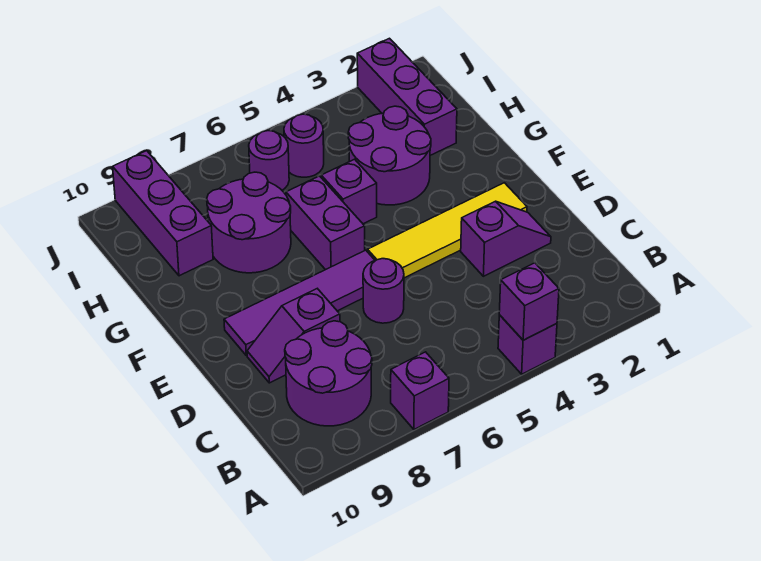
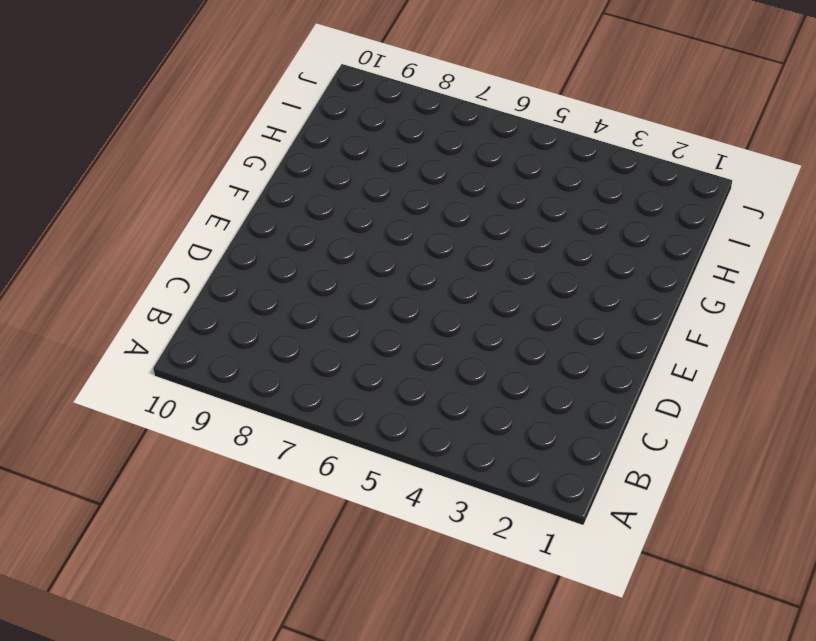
none -> purple 1x1 brick [498,315,557,374]
none -> purple 1x1 brick [391,352,449,429]
none -> purple 2x2 round brick [285,321,372,426]

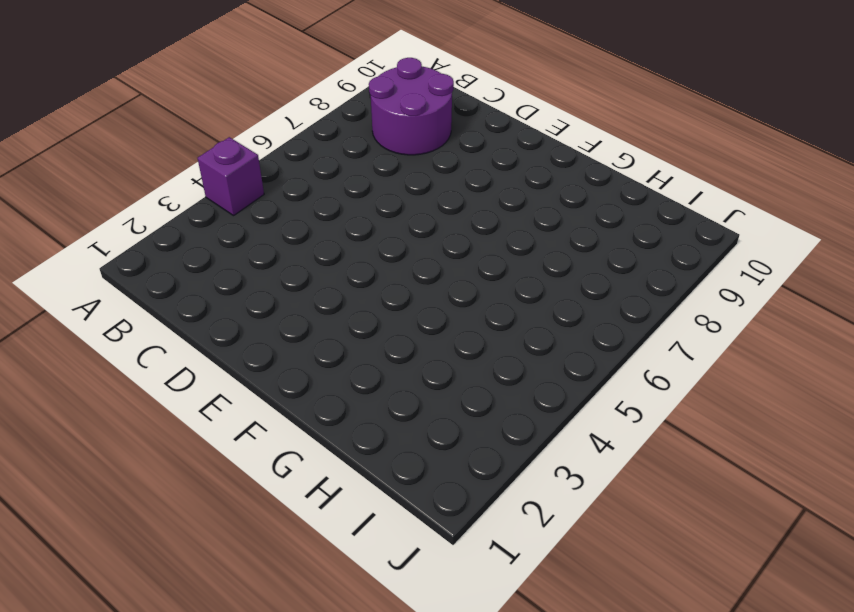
none -> purple 1x1 brick [391,352,449,429]
none -> purple 1x2 slope [461,201,551,276]
none -> purple 1x1 round brick [363,259,404,323]

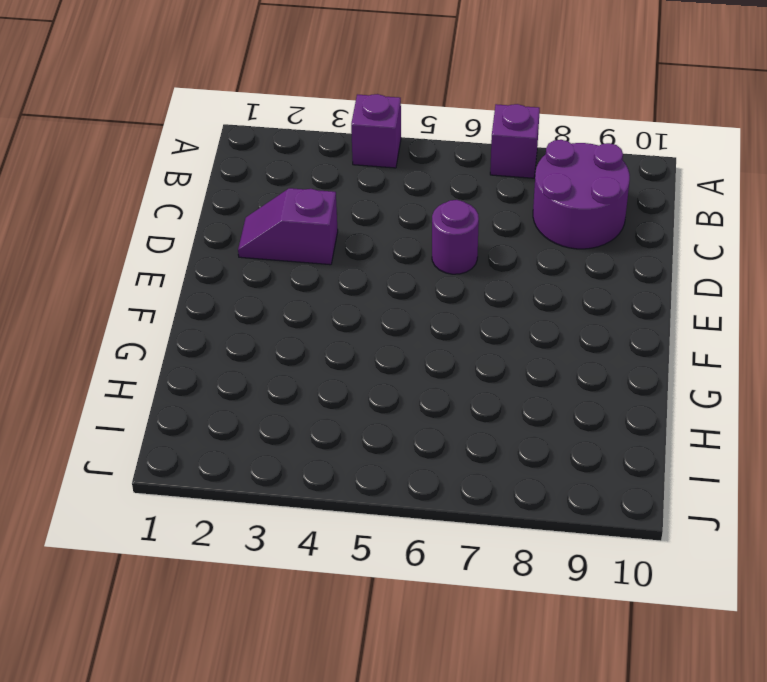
none -> purple 1x2 slope [247,289,340,383]
none -> yellow 1x4 tile [368,183,527,278]
none -> purple 1x4 tile [224,250,375,356]

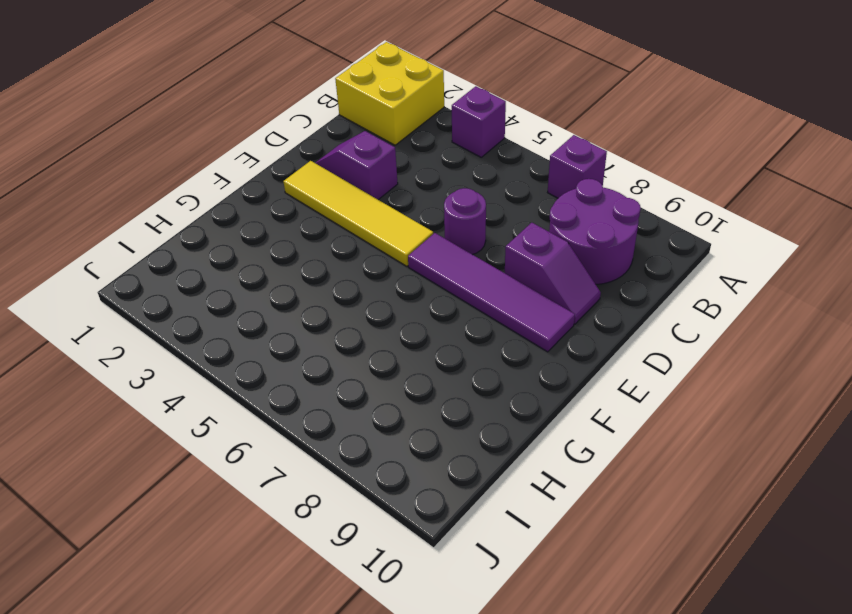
yellow 2x2 brick [335,42,444,145] -> none
none -> purple 1x2 brick [286,176,365,270]
none -> purple 2x2 round brick [348,106,431,205]
none -> purple 1x1 brick [321,159,377,224]

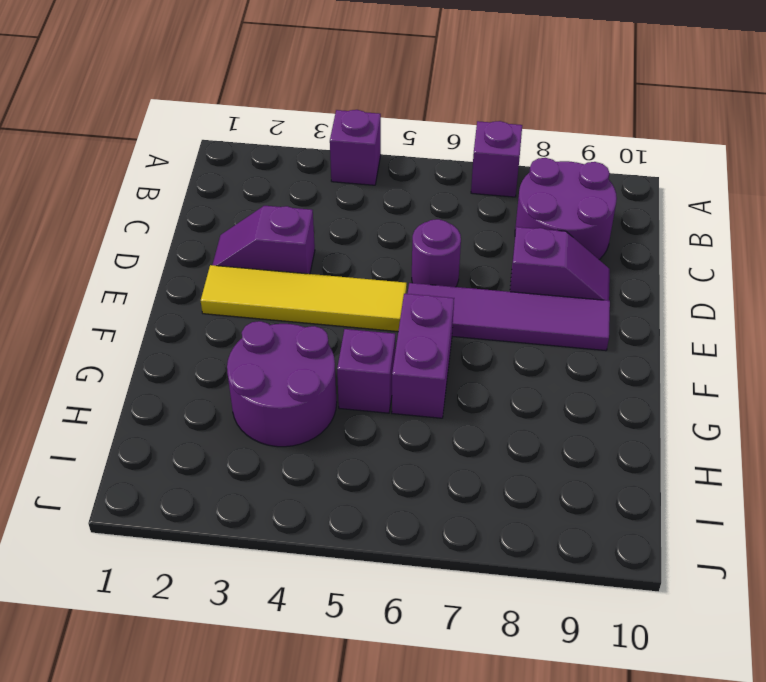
none -> purple 2x2 round brick [207,172,291,273]
none -> purple 1x3 brick [357,38,457,155]
none -> purple 1x3 brick [113,151,213,276]

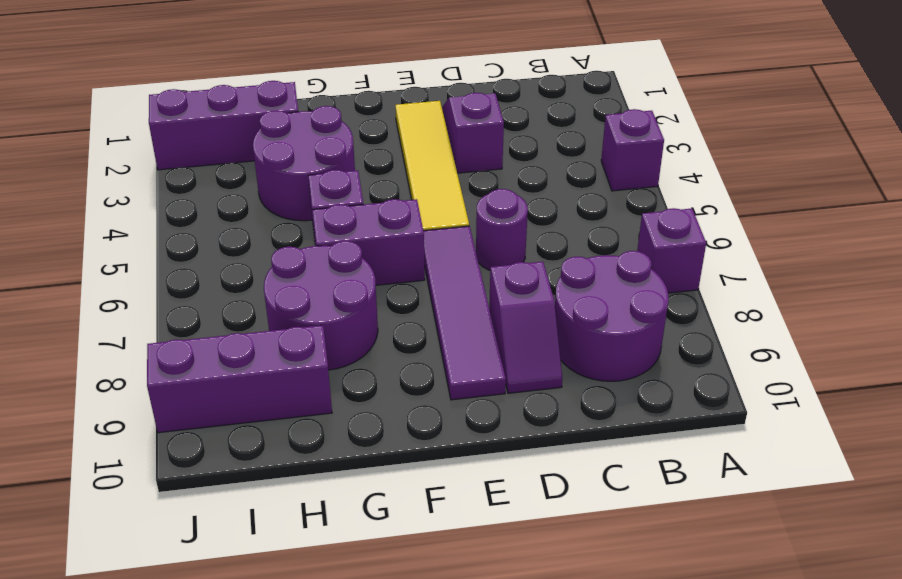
none -> purple 1x1 round brick [284,114,324,177]
none -> purple 1x1 round brick [249,131,289,190]
none -> purple 1x1 brick [499,263,559,340]

